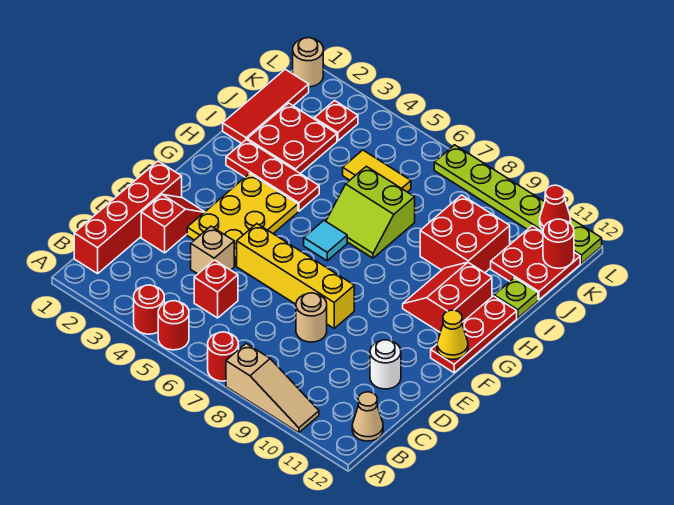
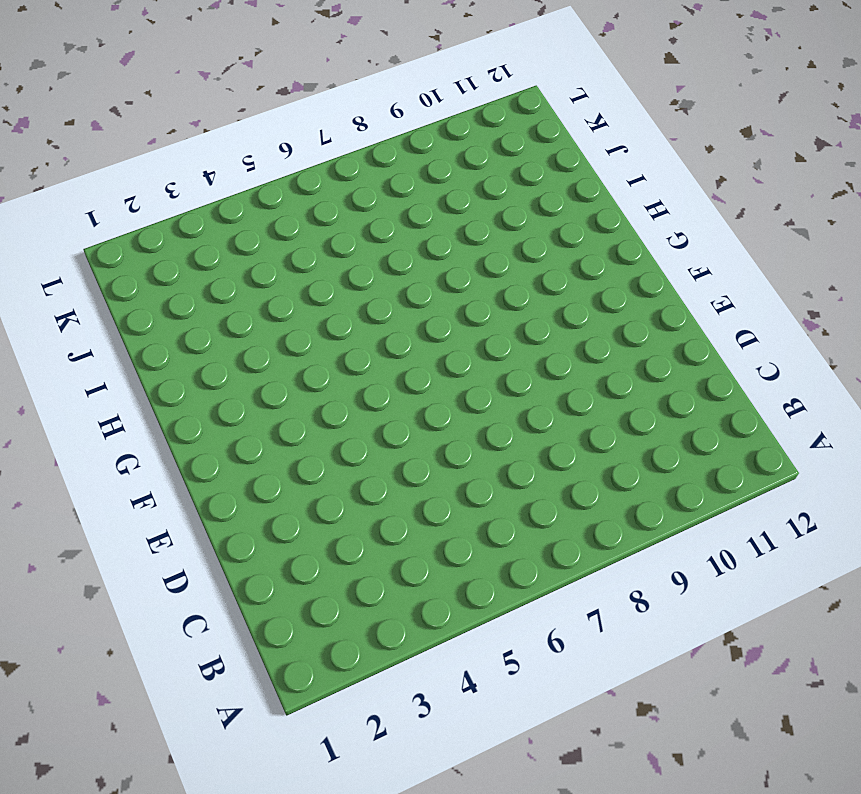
none -> red 1x1 round brick [134,285,164,334]
none -> red 1x1 round brick [158,301,189,350]
none -> red 1x1 round brick [208,332,239,381]
none -> tan 1x3 slope [226,344,319,433]

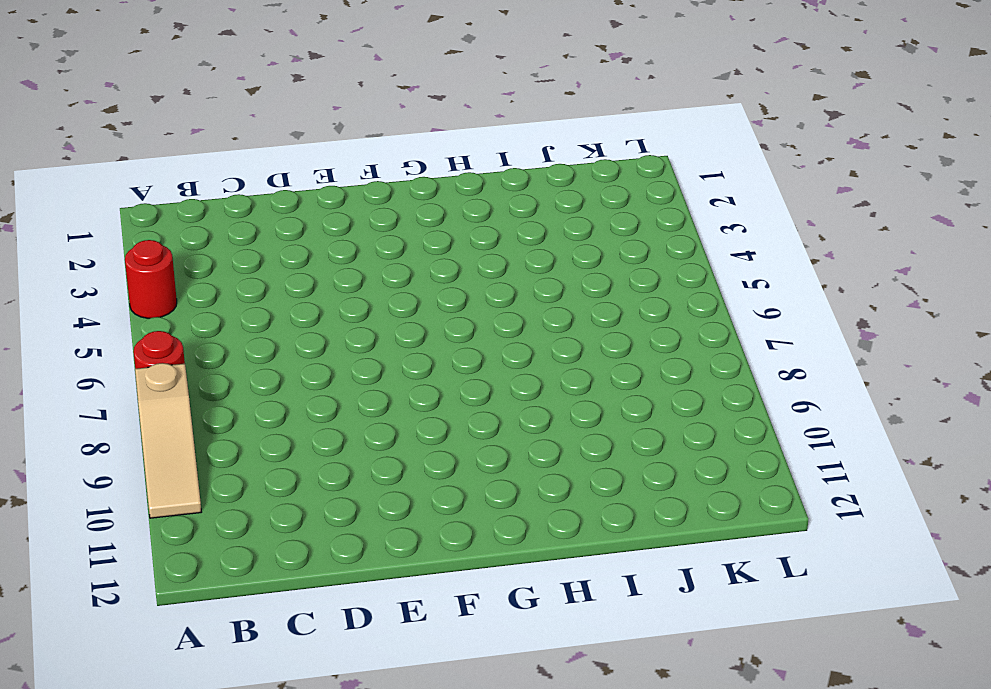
none -> red 1x1 round brick [158,301,189,350]
none -> red 1x4 brick [74,161,182,274]
none -> tan 1x1 cone [352,392,383,441]
none -> red 1x1 brick [194,260,238,318]

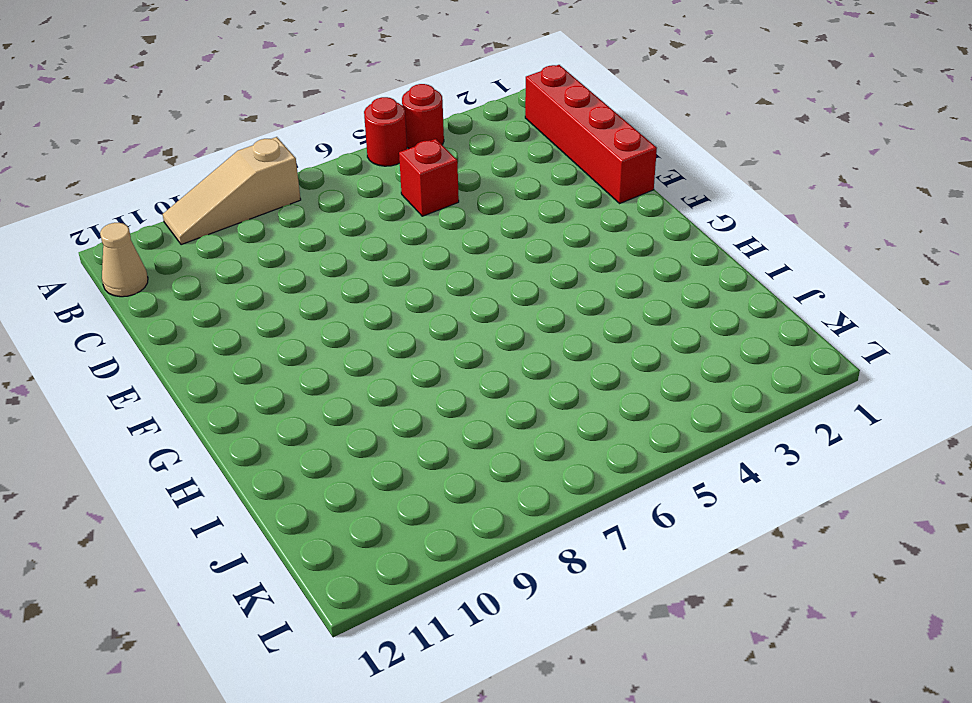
none -> red 1x1 round brick [208,332,239,381]
none -> red 1x2 slope [141,194,204,253]
none -> tan 1x1 brick [191,226,234,274]
none -> tan 1x1 round brick [296,293,327,342]

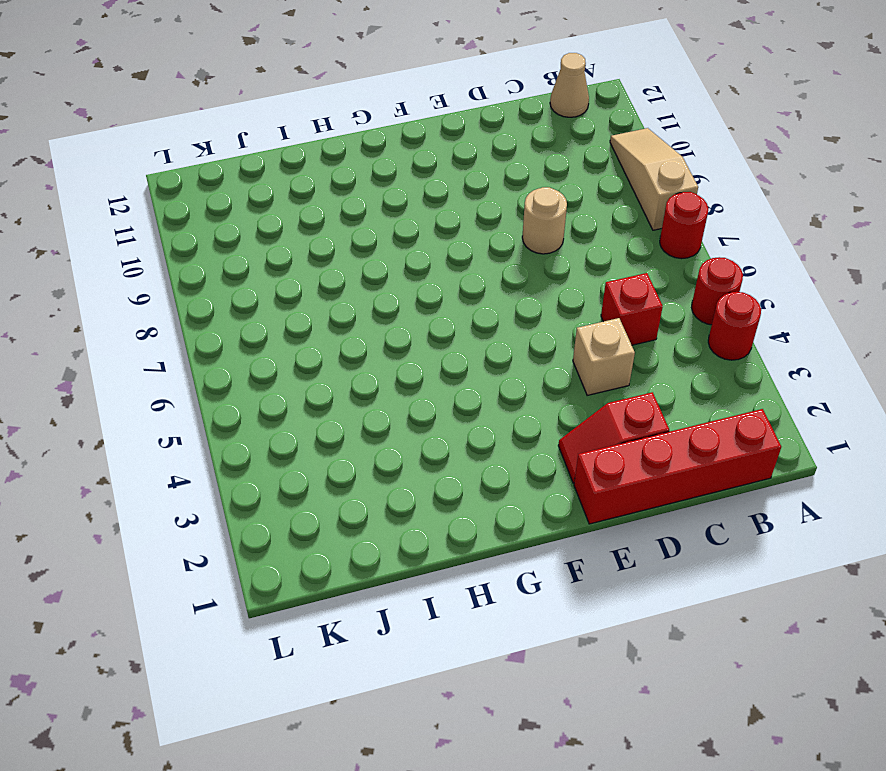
none -> white 1x1 round brick [370,340,401,389]
none -> yellow 2x3 plate [187,174,298,266]
none -> yellow 1x4 brick [237,224,354,328]
none -> red 1x3 plate [431,296,517,373]

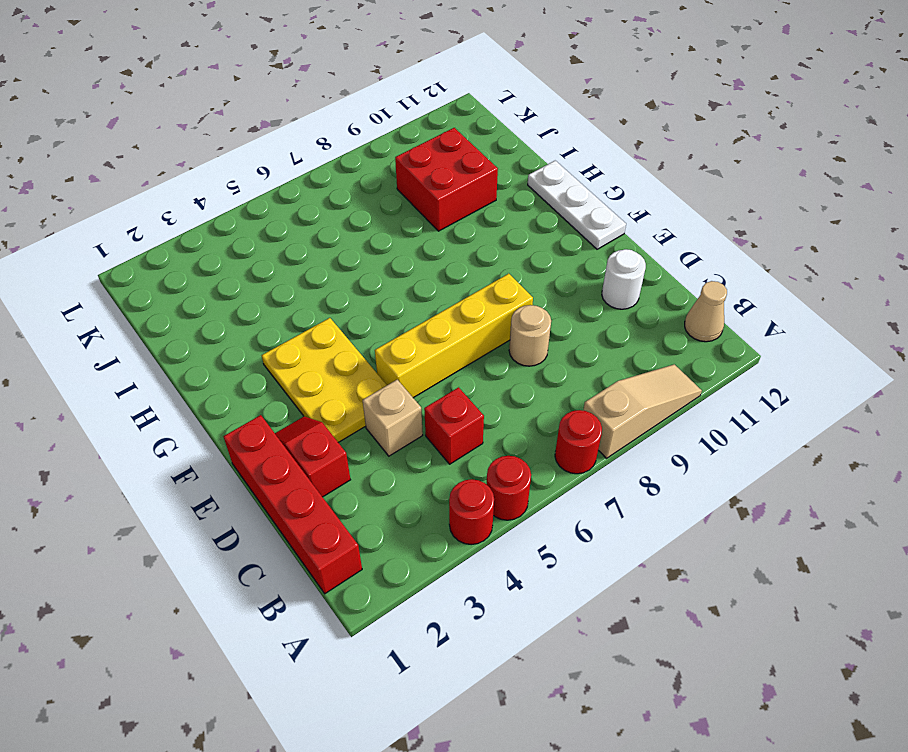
white 1x3 plate [528,161,626,249] -> red 1x3 plate [431,296,517,373]
none -> cyan 1x1 tile [304,221,347,261]
none -> red 2x2 slope [403,262,492,332]
none -> red 1x3 plate [226,140,319,211]
none -> lime 2x2 slope [326,166,415,258]

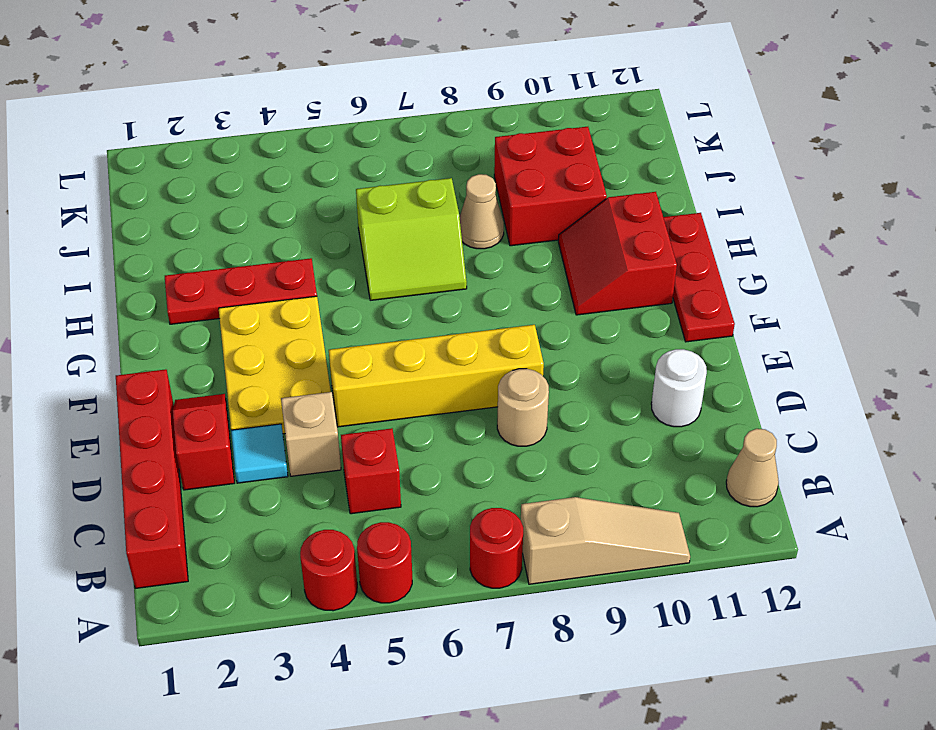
cyan 1x1 tile [231,424,288,483] -> cyan 1x1 tile moved to [304,221,347,261]
tan 1x1 cone [460,174,504,249] -> none
none -> red 1x3 tile [223,69,309,143]
none -> red 2x2 plate [247,103,337,173]
none -> lime 1x1 plate [494,278,538,318]
none -> yellow 1x2 tile [343,150,411,192]

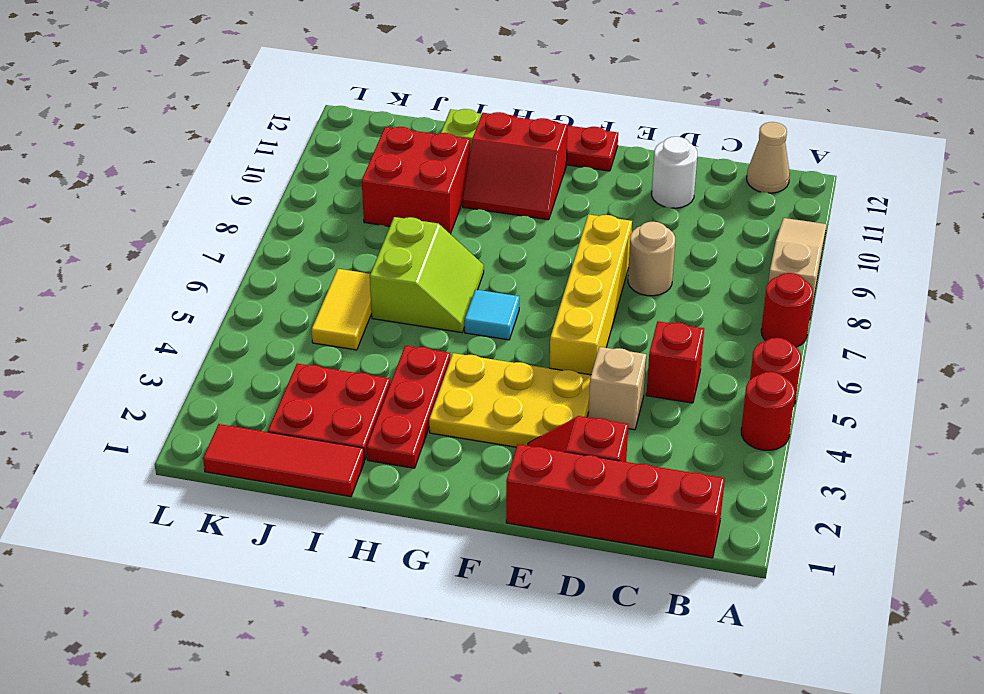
none -> red 2x2 plate [491,226,580,300]
none -> red 1x1 plate [314,101,358,141]
none -> tan 1x1 round brick [293,38,323,87]
none -> lime 1x6 plate [434,145,602,263]

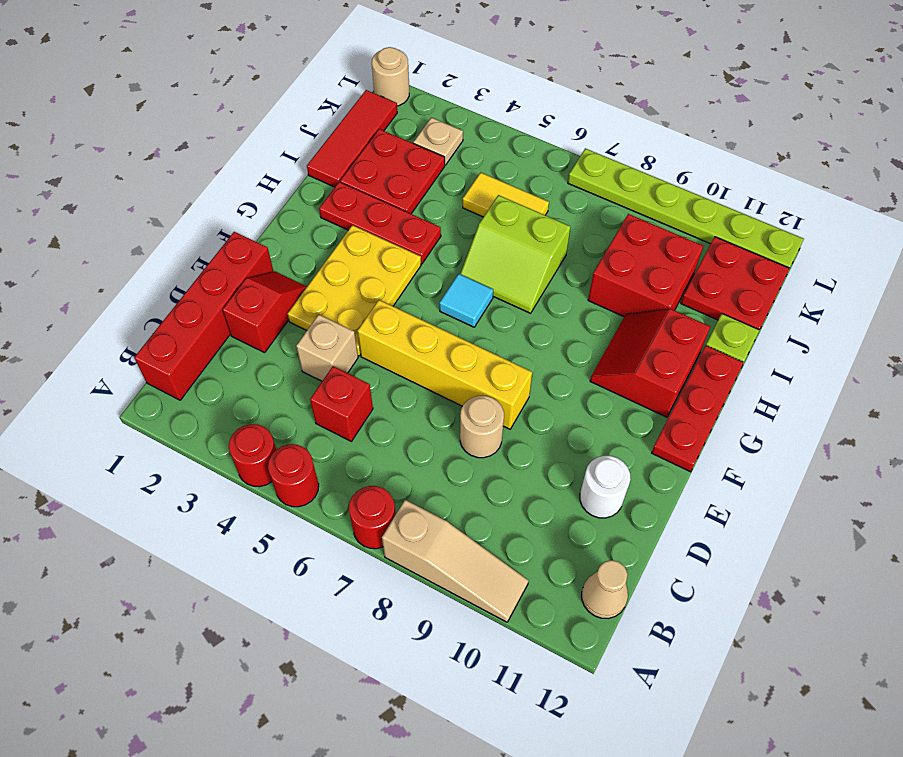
tan 1x1 plate [413,118,463,165] -> red 1x1 plate [314,101,358,141]
none -> yellow 1x1 cone [437,310,468,360]
none -> red 1x1 round brick [543,219,574,268]
none -> red 1x1 cone [540,185,571,230]

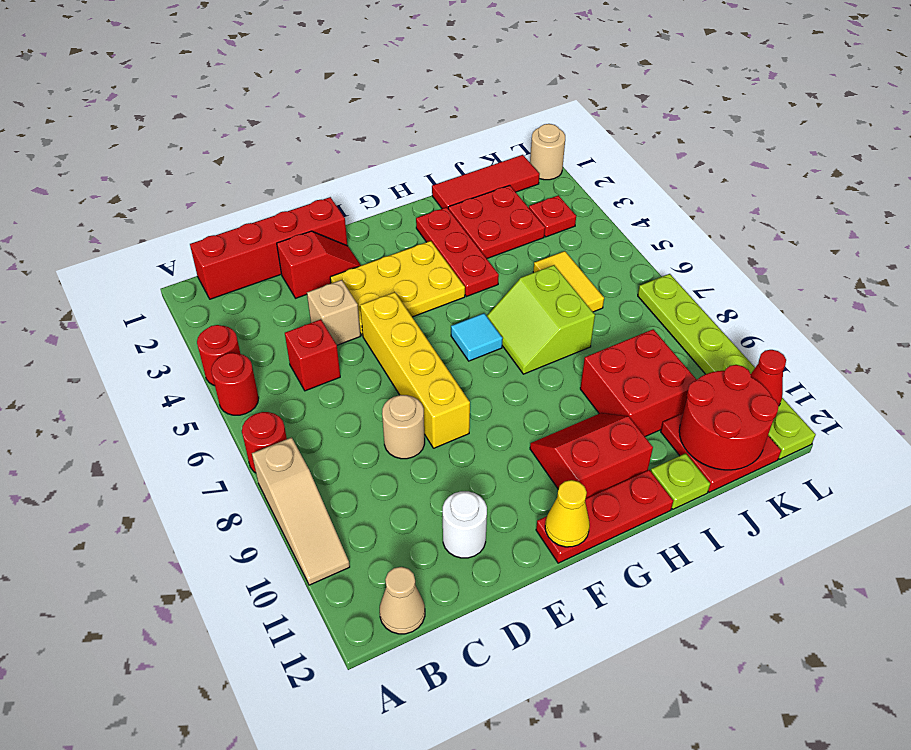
red 2x2 round brick [679,365,779,470] -> red 1x1 round brick [543,219,574,268]

